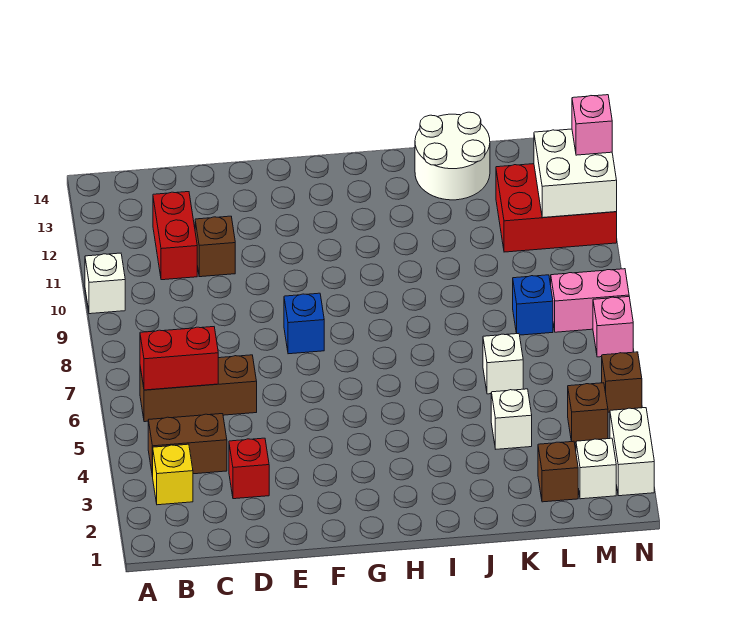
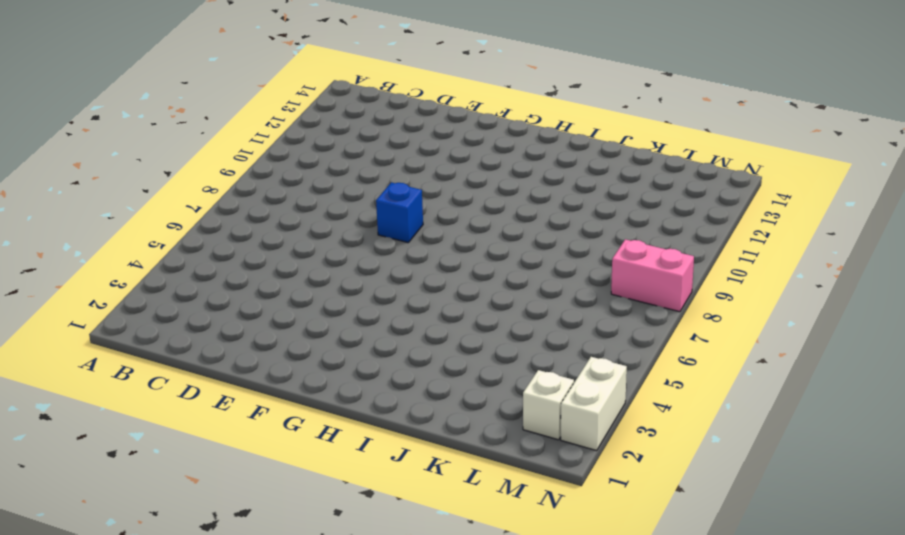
none -> white 1x1 brick [85,253,125,314]
none -> yellow 1x1 brick [153,444,193,505]
none -> brown 1x2 brick [148,414,227,477]

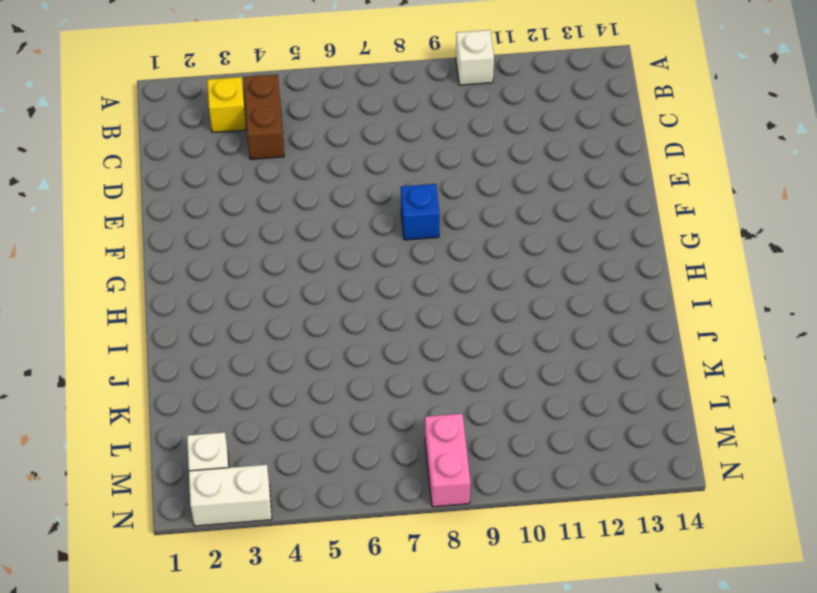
none -> brown 1x3 brick [140,355,257,422]
none -> red 1x2 brick [153,192,197,280]
none -> red 1x1 brick [229,438,269,499]

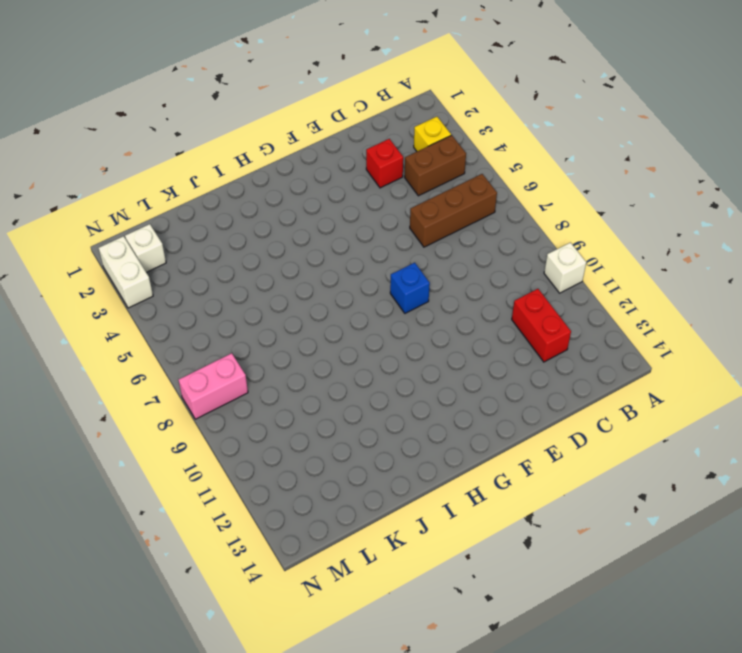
none -> brown 1x1 brick [195,216,235,277]
none -> white 2x2 round brick [415,112,490,200]
none -> white 1x1 brick [491,389,532,449]

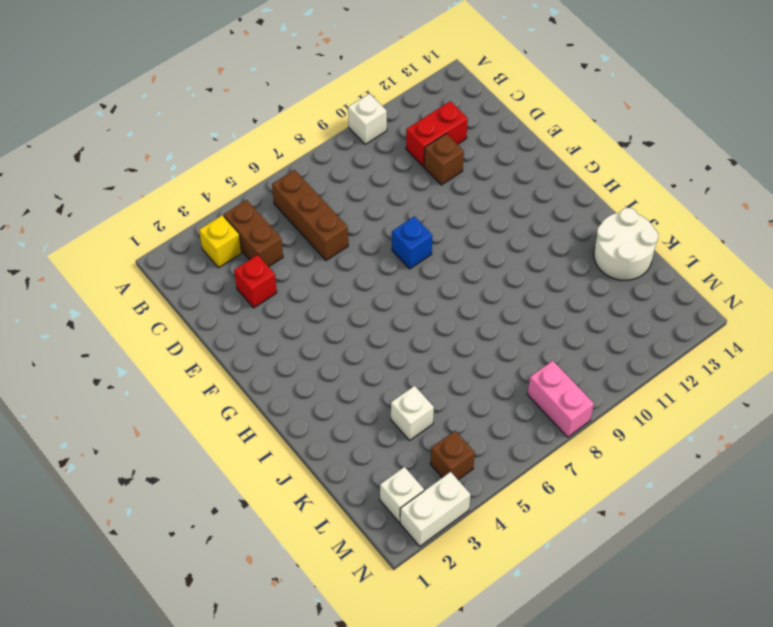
none -> white 1x1 brick [483,333,523,394]
none -> brown 1x1 brick [538,441,578,502]
none -> blue 1x1 brick [513,275,553,335]

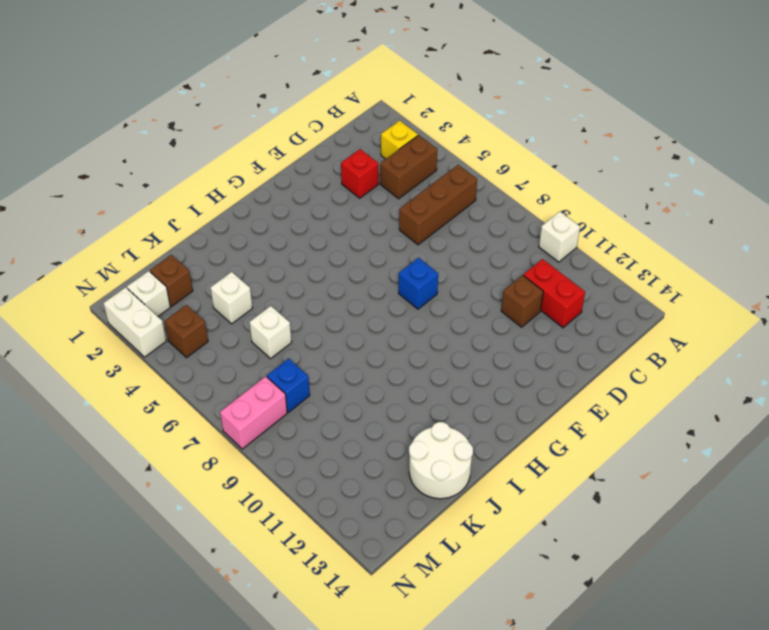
none -> red 2x3 brick [496,164,617,252]
none -> brown 1x1 brick [602,352,642,412]
none -> pink 1x1 brick [593,297,633,357]

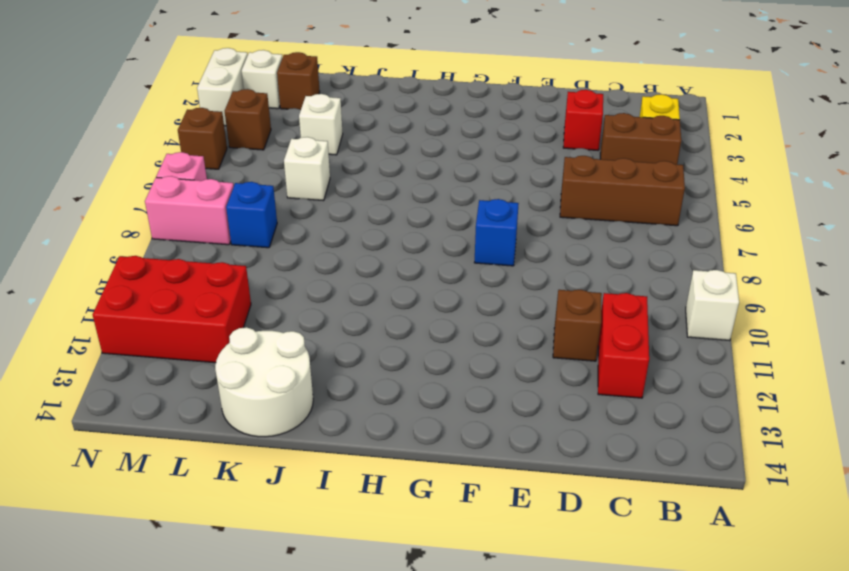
none -> red 1x2 brick [140,327,218,390]
none -> white 2x2 brick [534,129,617,218]
none -> pink 1x1 brick [572,95,612,155]

